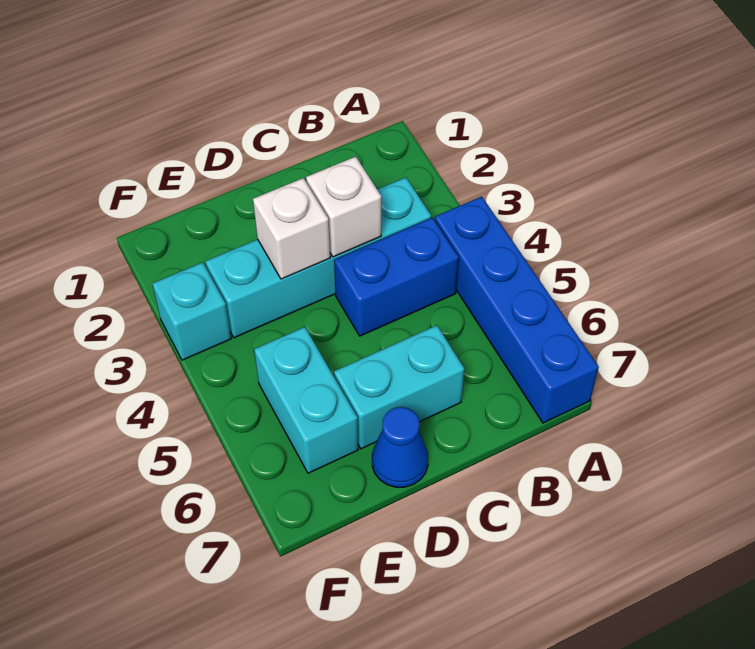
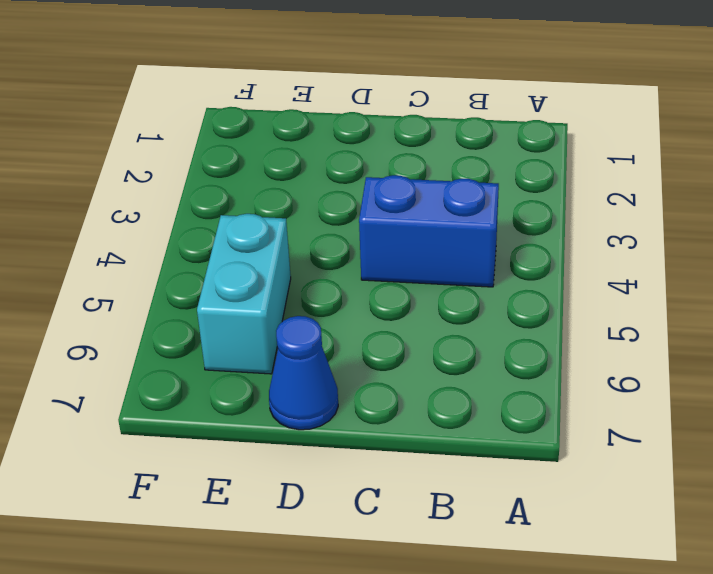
none -> blue 1x4 brick [435,197,599,423]
none -> cyan 1x4 brick [205,177,431,338]

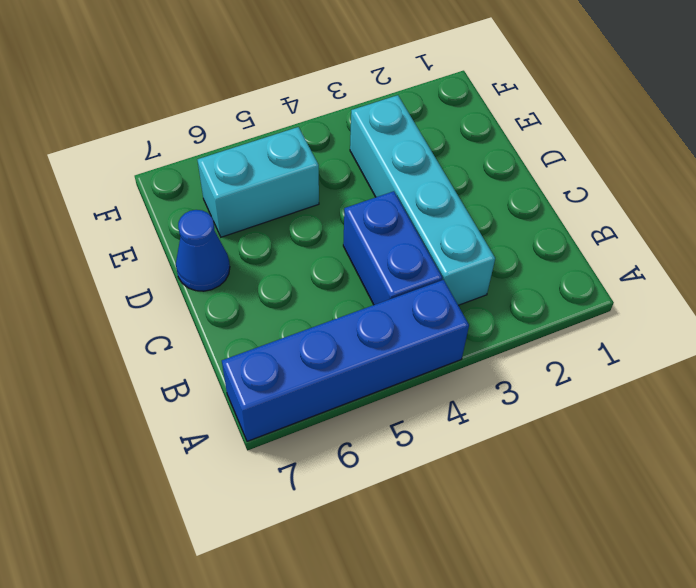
none -> cyan 1x2 brick [334,325,464,449]
none -> cyan 1x1 brick [152,262,231,360]

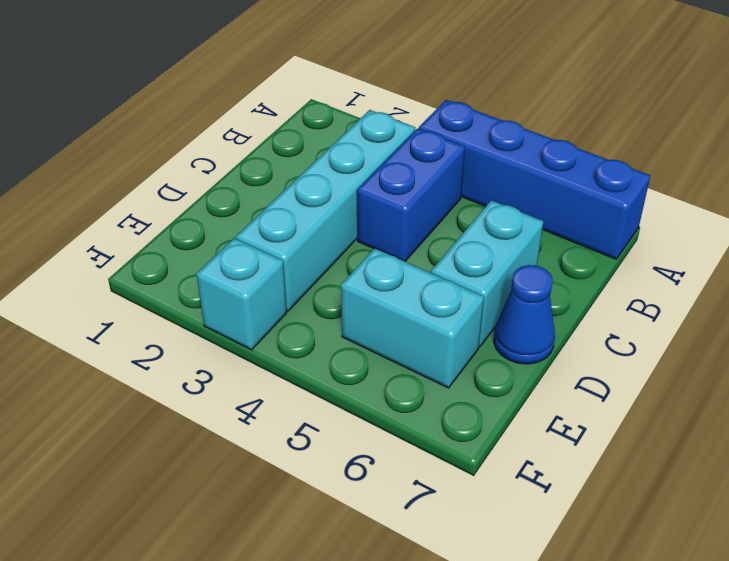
none -> white 1x1 brick [306,157,381,257]
none -> white 1x1 brick [253,178,330,279]

